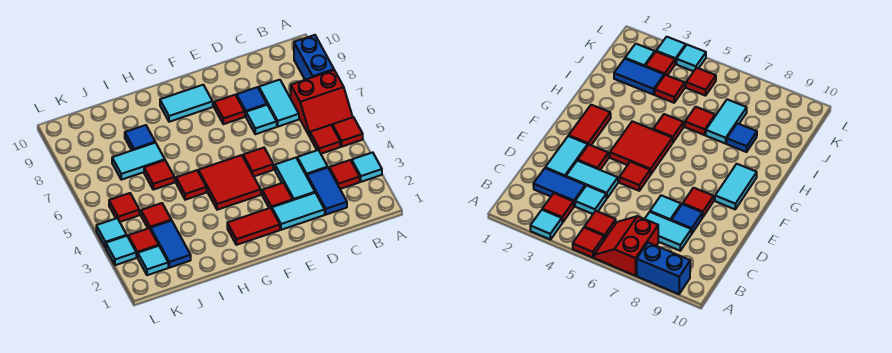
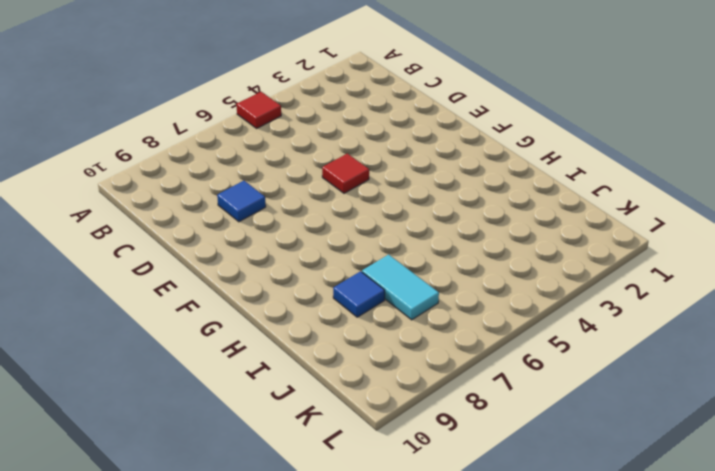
none -> cyan 1x1 tile [352,152,382,182]
none -> red 2x2 slope [291,70,352,136]
none -> blue 1x2 brick [294,35,334,80]
none -> red 1x1 tile [329,160,360,189]

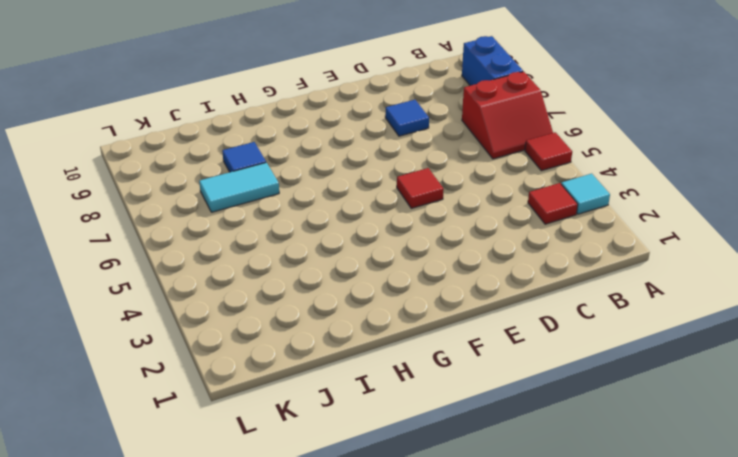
none -> red 1x1 tile [310,125,340,154]
none -> blue 1x2 tile [307,168,347,215]
none -> cyan 1x1 tile [297,150,328,176]
none -> cyan 1x2 tile [259,80,299,127]

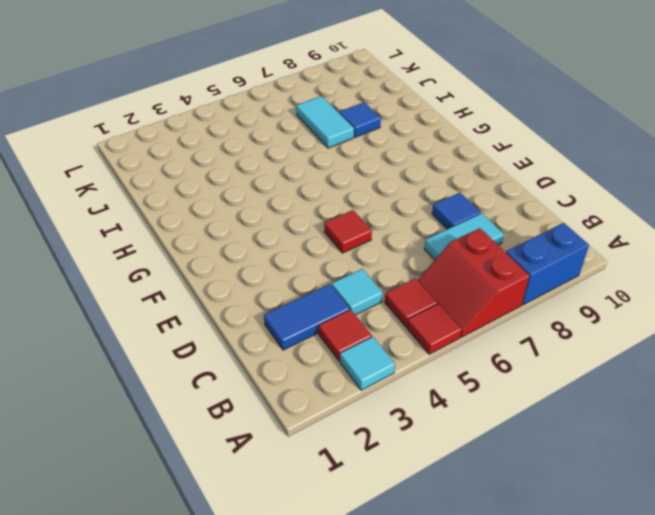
none -> cyan 1x2 tile [272,193,325,230]
none -> cyan 1x2 tile [275,158,315,200]
none -> cyan 1x1 tile [246,105,277,134]
none -> red 1x1 tile [262,183,293,209]

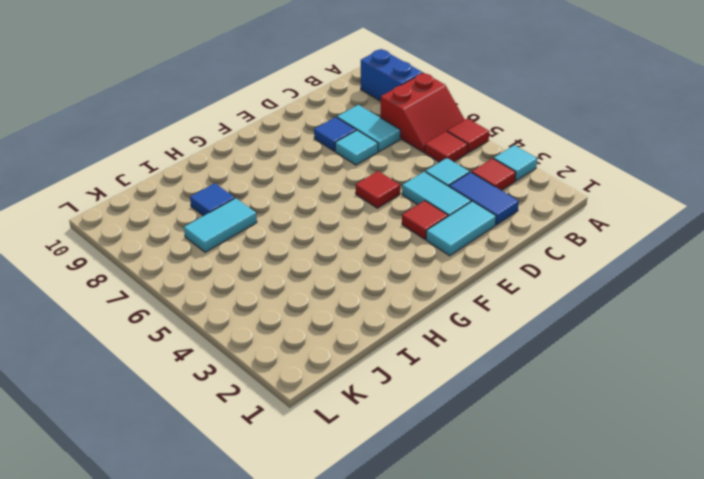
none -> red 1x1 tile [214,95,245,124]
none -> red 1x2 tile [227,208,280,245]
none -> red 2x2 tile [198,155,261,210]
none -> cyan 1x2 tile [160,85,213,122]

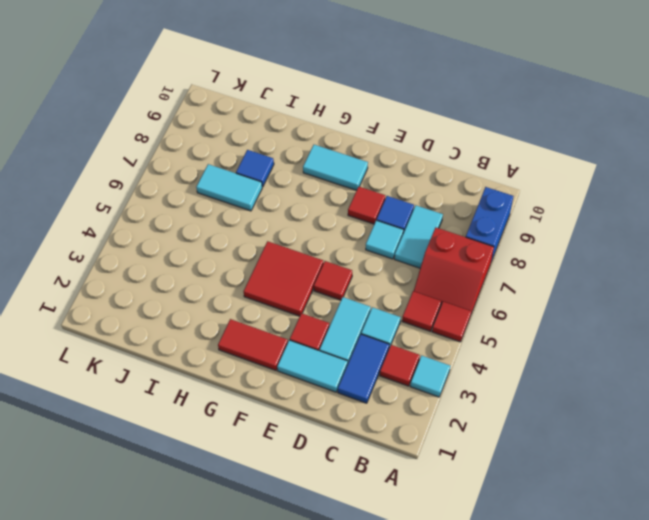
none -> red 1x1 tile [176,170,206,200]
none -> red 1x1 tile [144,160,174,190]
none -> blue 1x2 tile [151,220,191,268]
none -> red 1x1 tile [141,203,171,230]

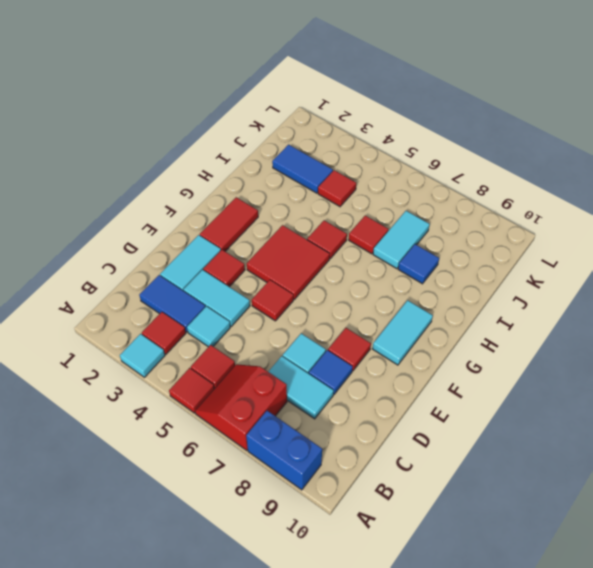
none -> cyan 1x1 tile [137,246,168,275]
none -> red 1x1 tile [128,228,159,257]
none -> red 1x1 tile [109,193,139,222]
none -> cyan 1x1 tile [106,236,136,265]

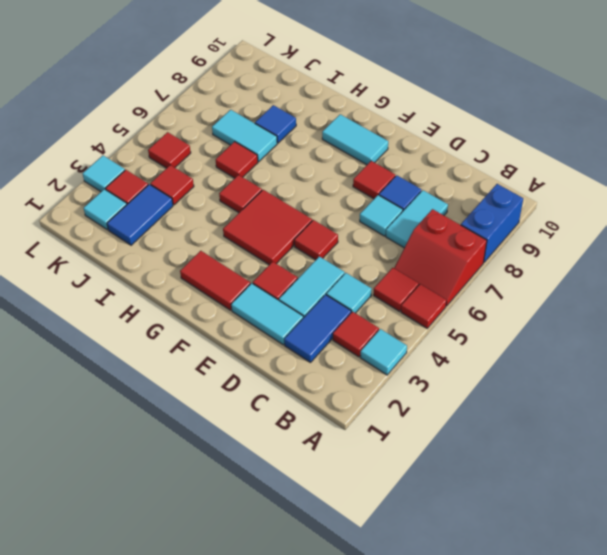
none -> cyan 1x1 tile [96,218,127,248]

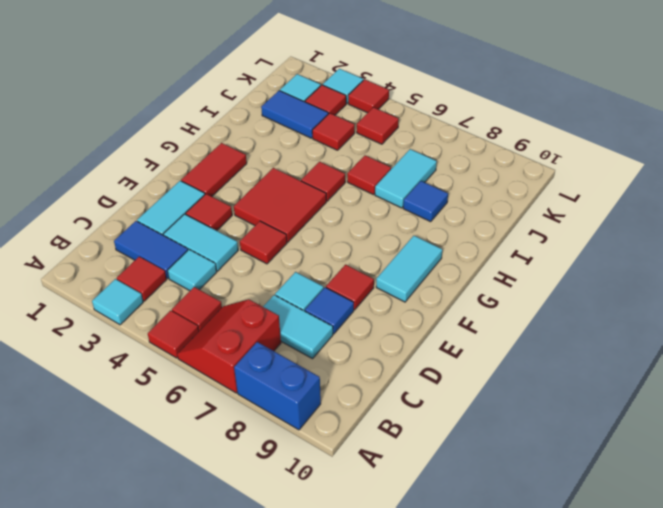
red 1x1 tile [348,79,389,113] -> cyan 1x1 tile [96,218,127,248]

